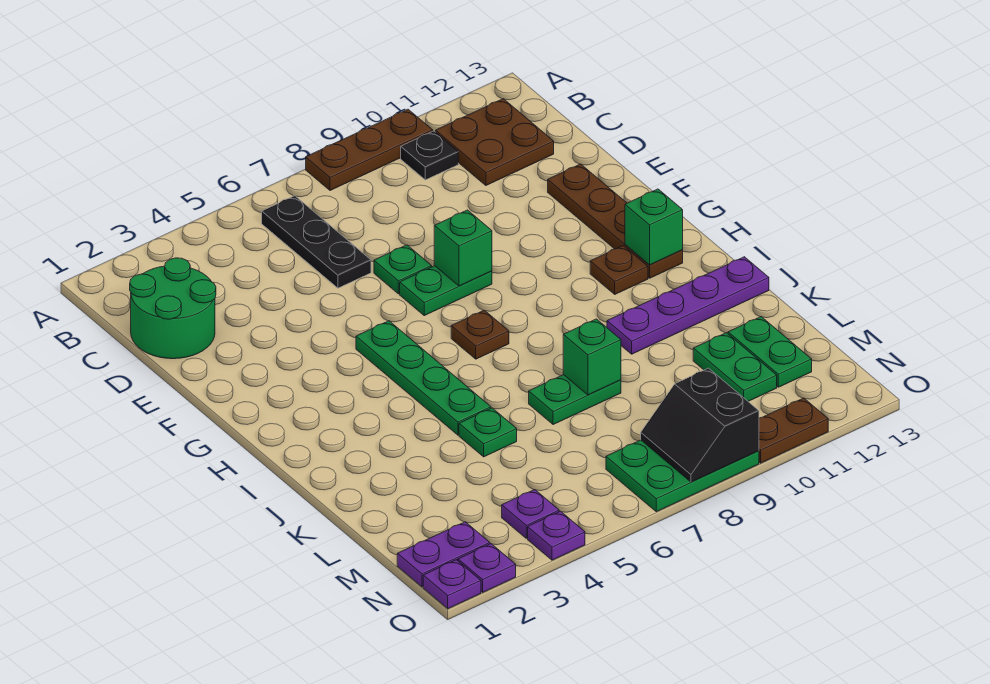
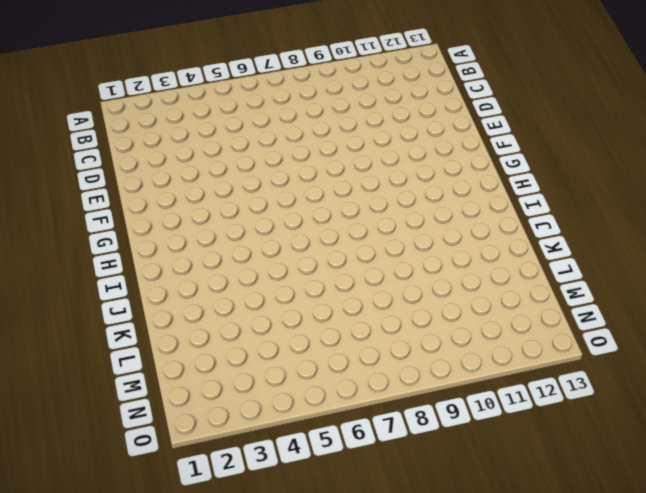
none -> brown 1x3 plate [306,109,433,190]
none -> black 1x3 plate [262,196,371,288]
none -> black 1x1 plate [401,131,458,180]

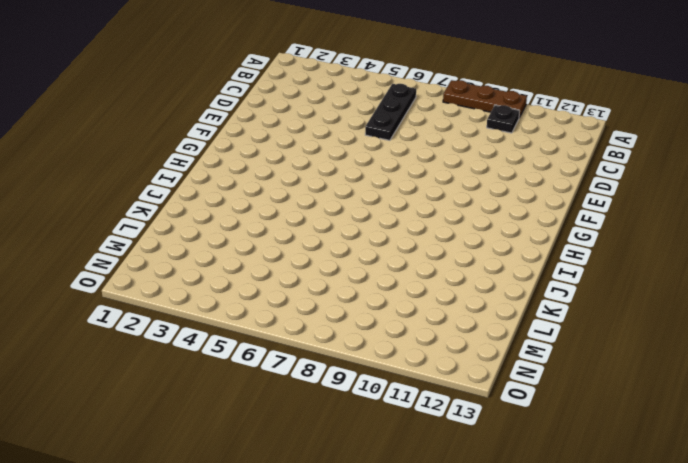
none -> brown 2x2 plate [436,99,554,185]
none -> green 2x2 round brick [130,258,216,359]
none -> green 1x1 plate [374,245,432,294]

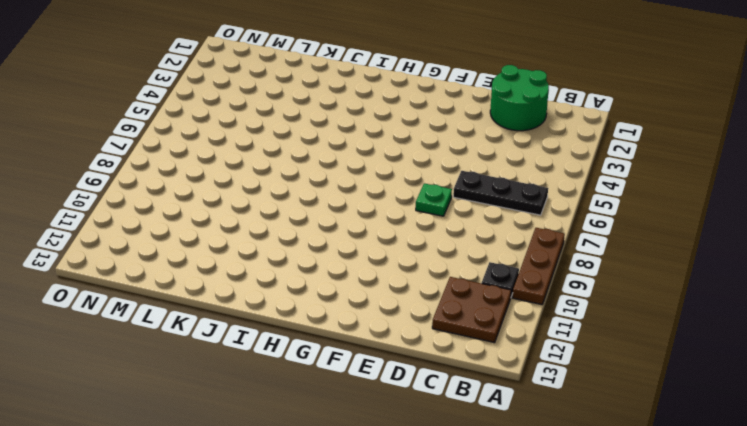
none -> brown 1x4 plate [548,164,683,278]
none -> green 1x2 plate [400,266,492,316]
none -> green 1x4 plate [356,321,491,435]

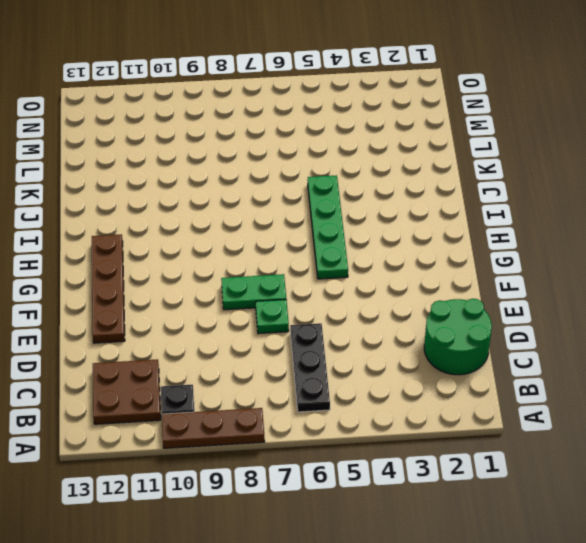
none -> brown 1x1 plate [451,310,509,359]
none -> brown 1x1 plate [590,246,648,294]
none -> purple 1x4 plate [607,257,769,354]

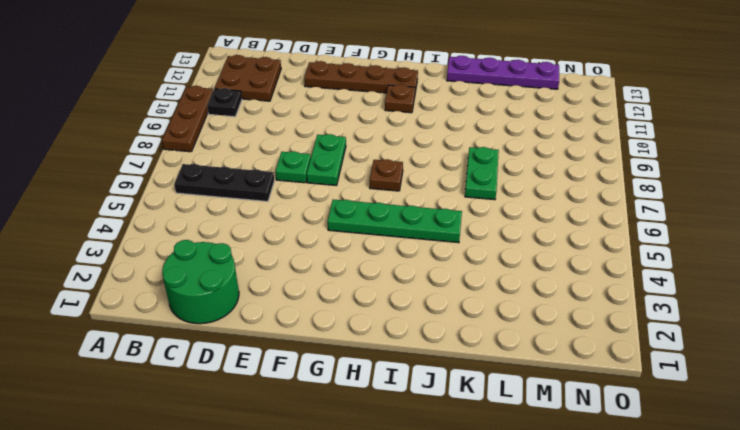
purple 1x4 plate [447,56,559,89] -> purple 1x4 plate turned to [607,257,769,354]
none -> green 1x1 plate [459,408,517,457]
none -> green 1x2 plate [693,333,777,401]
none -> green 1x2 plate [728,317,812,387]

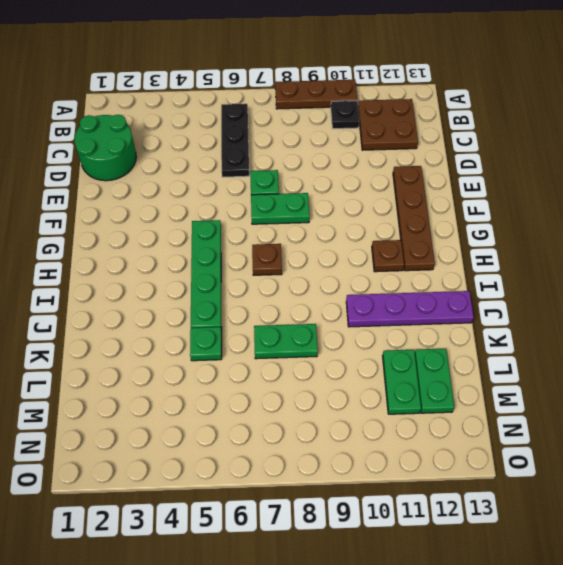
none -> purple 1x2 plate [397,522,490,587]
none -> purple 1x1 plate [502,490,559,538]
none -> green 2x3 plate [606,440,759,512]

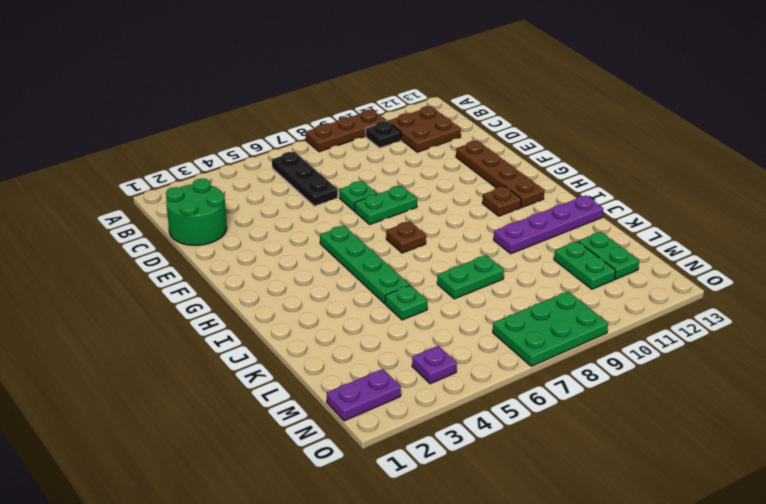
none -> purple 1x1 plate [423,560,481,609]
none -> purple 1x1 plate [458,544,516,592]
none -> purple 1x1 plate [528,511,585,560]

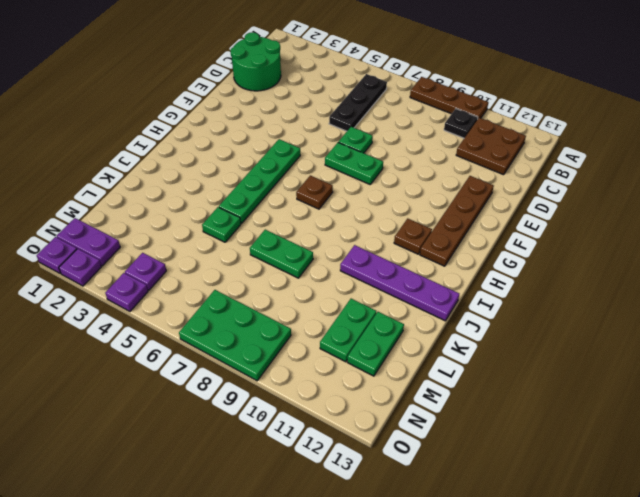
none -> brown 1x2 plate [759,398,828,463]
none -> green 1x1 brick [434,210,492,286]
none -> green 1x1 brick [625,189,683,265]

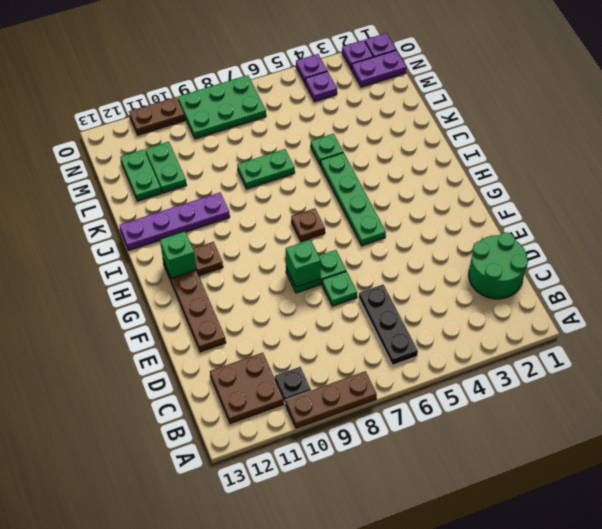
none -> green 1x1 brick [563,319,621,395]
none -> black 2x2 slope [641,368,759,482]

